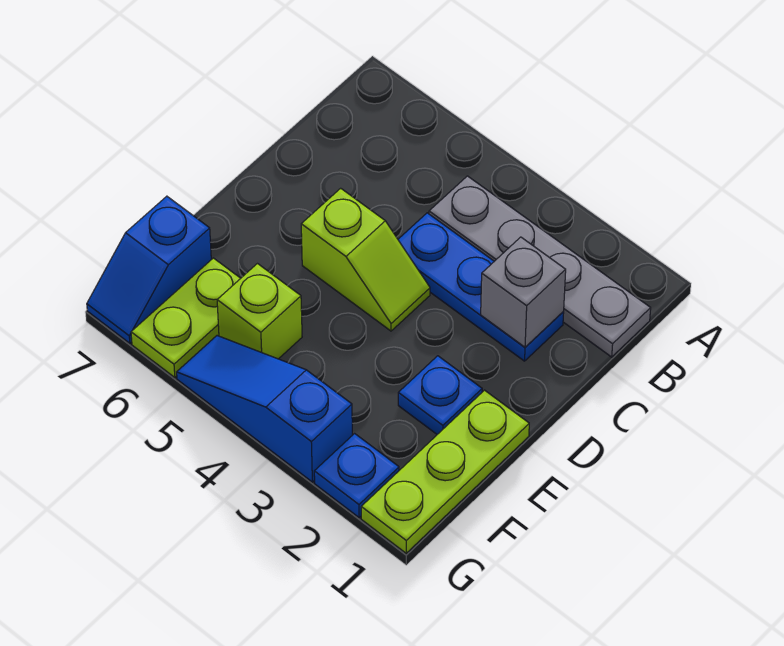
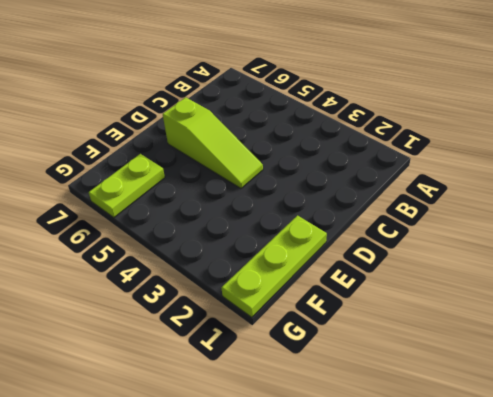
lime 1x3 slope [163,97,263,188] -> lime 1x2 slope [301,188,430,331]
none -> grey 1x4 plate [429,176,651,357]
none -> blue 1x3 plate [398,213,564,361]

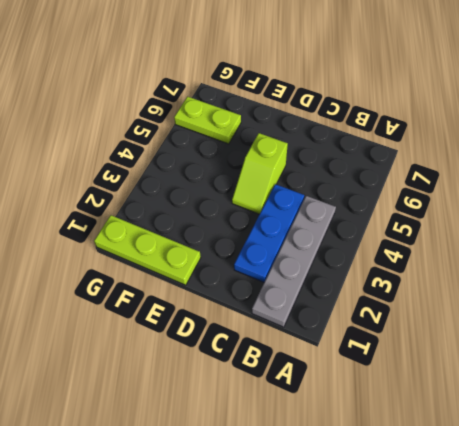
none -> blue 1x1 plate [398,356,482,434]
none -> lime 1x1 brick [217,264,302,359]

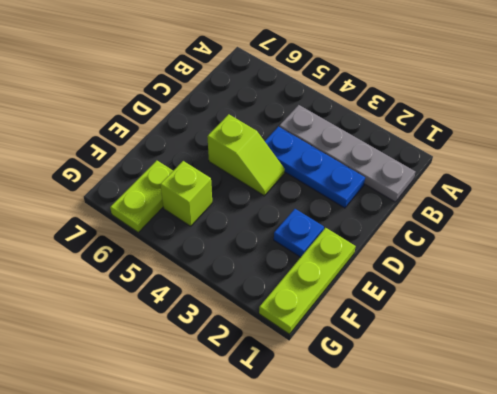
none -> blue 1x2 slope [87,196,211,343]
none -> blue 1x1 plate [314,434,399,517]

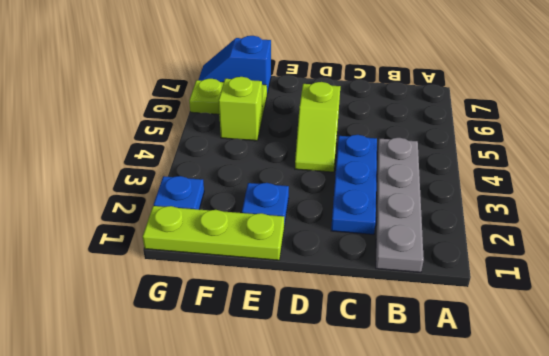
none -> blue 1x3 slope [177,336,352,482]
none -> grey 1x1 brick [481,237,566,347]

